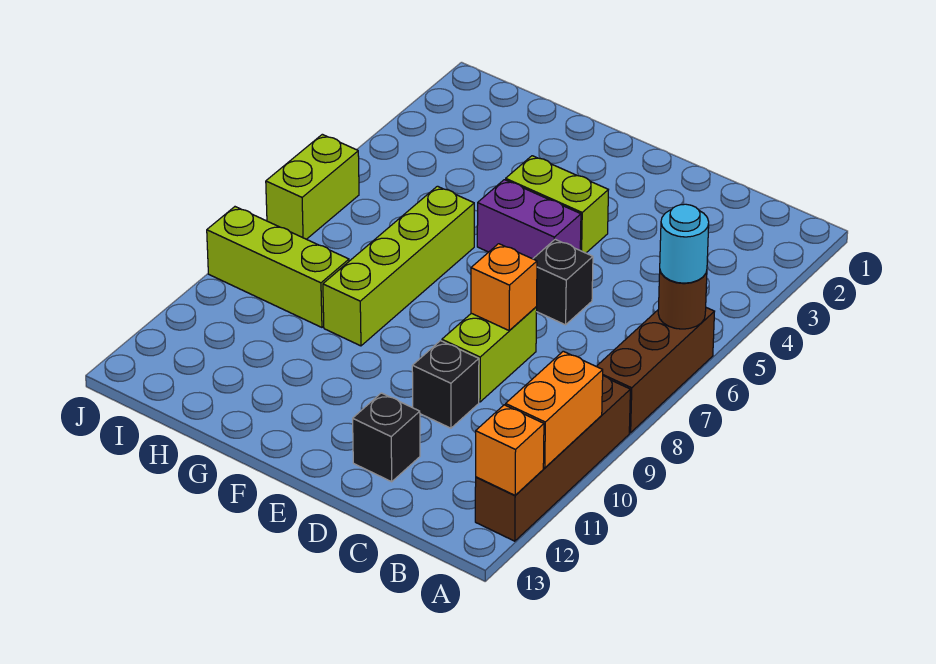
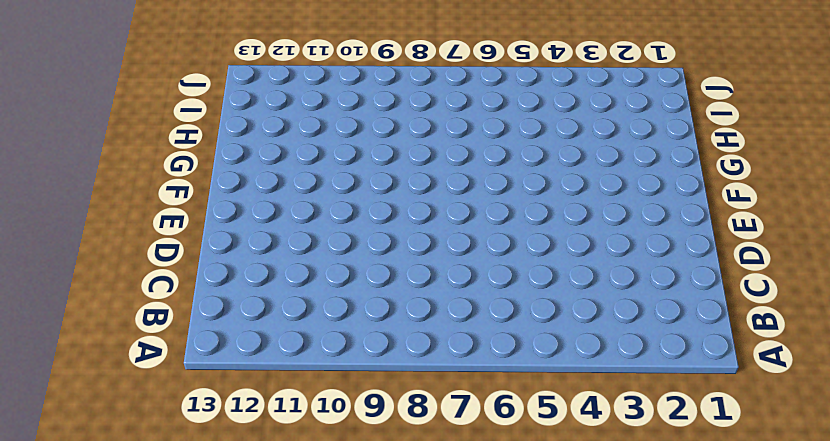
none -> brown 1x3 brick [596,308,715,433]
none -> brown 1x4 brick [475,376,630,541]
none -> black 1x1 brick [533,239,593,325]

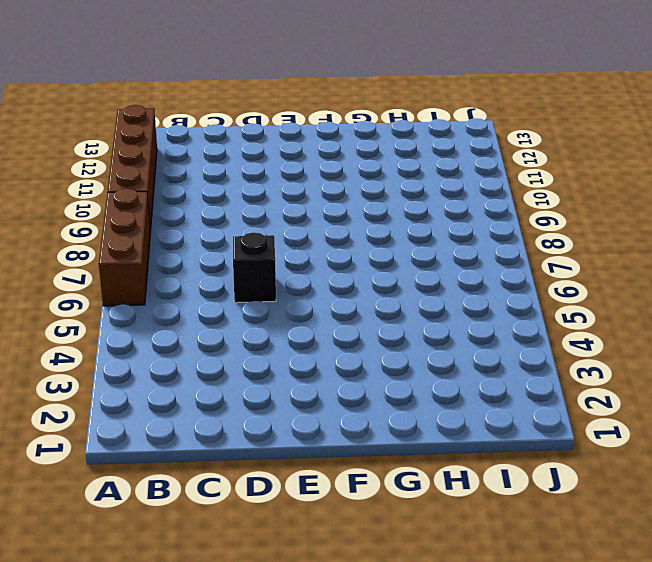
none -> lime 1x2 brick [442,307,537,402]
none -> black 1x1 brick [412,341,479,428]
none -> black 1x1 brick [353,393,420,482]

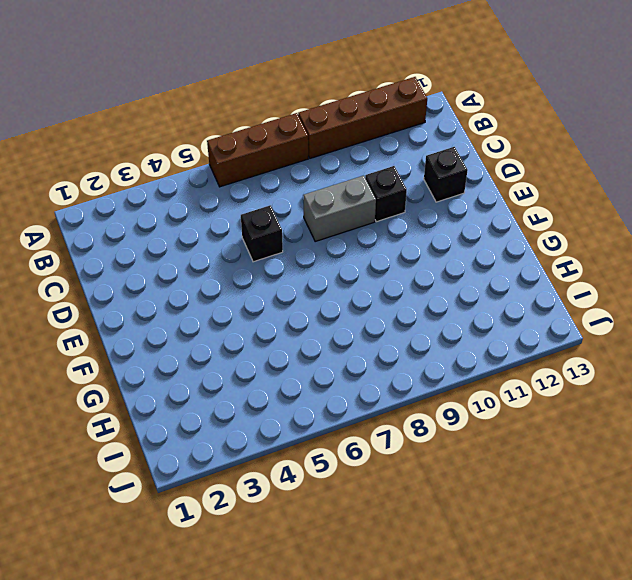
grey 1x2 brick [303,176,376,241] -> lime 1x2 brick [442,307,537,402]
none -> lime 1x2 brick [506,156,608,253]
none -> purple 1x2 brick [477,180,581,259]
none -> lime 1x4 brick [323,186,474,346]

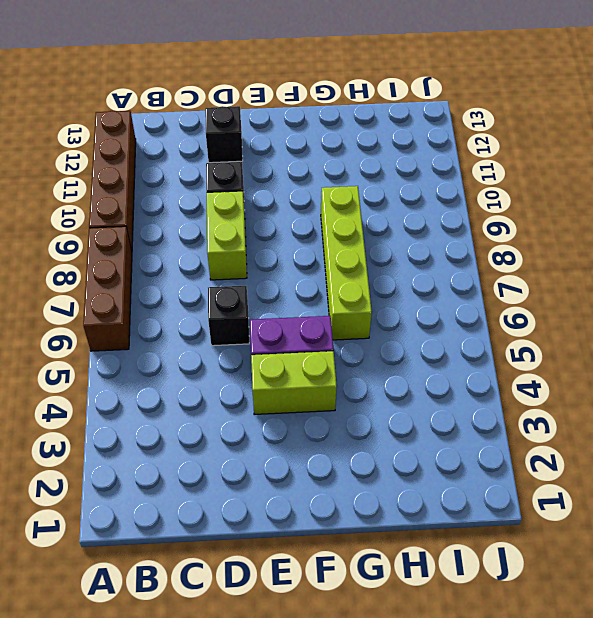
none -> lime 1x3 brick [207,207,349,327]
none -> lime 1x2 brick [266,134,359,239]
none -> brown 1x1 round brick [658,271,707,329]

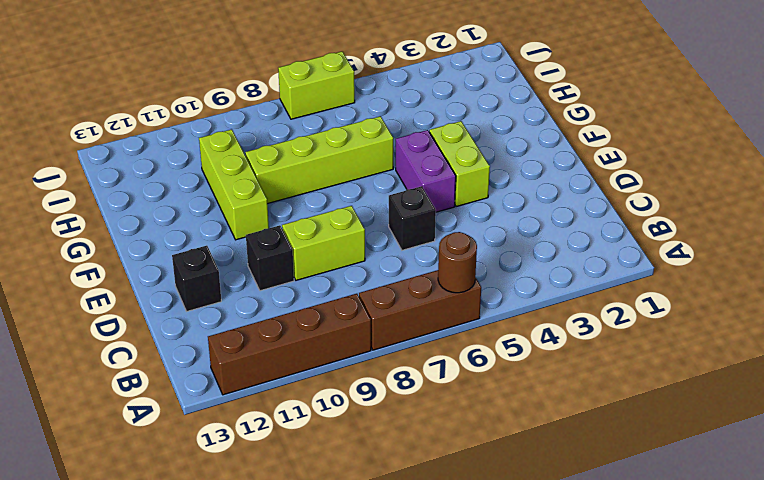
lime 1x3 brick [199,129,269,240] -> lime 1x3 brick moved to [207,207,349,327]
none -> orange 1x2 brick [506,351,603,468]
none -> orange 1x1 brick [476,405,544,495]
none -> orange 1x1 brick [471,244,537,331]

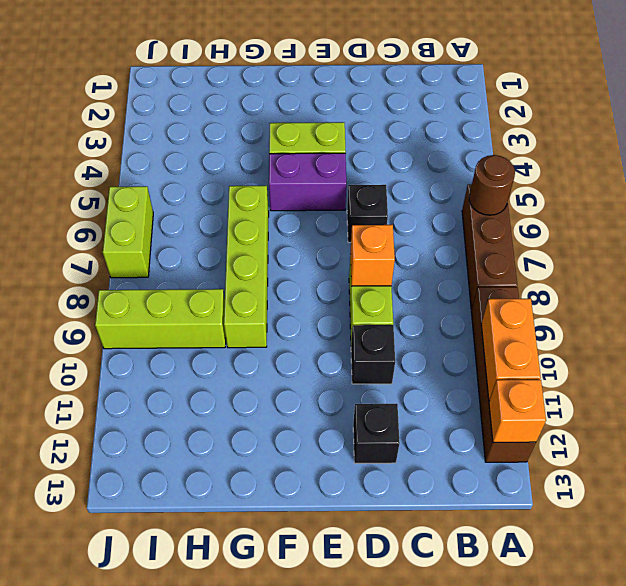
none -> cyan 1x1 round brick [660,204,709,283]

